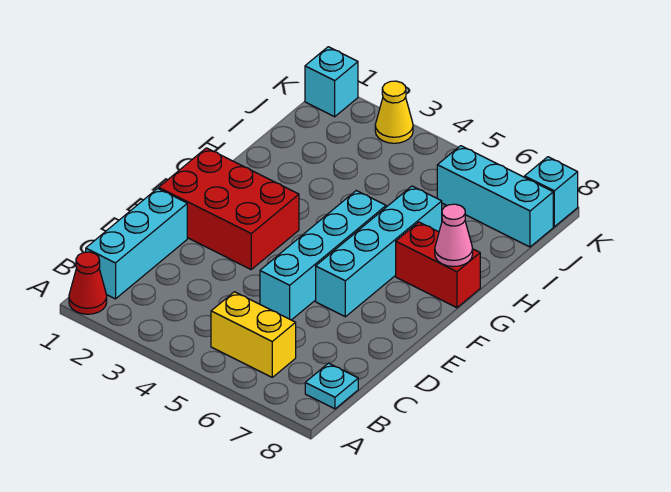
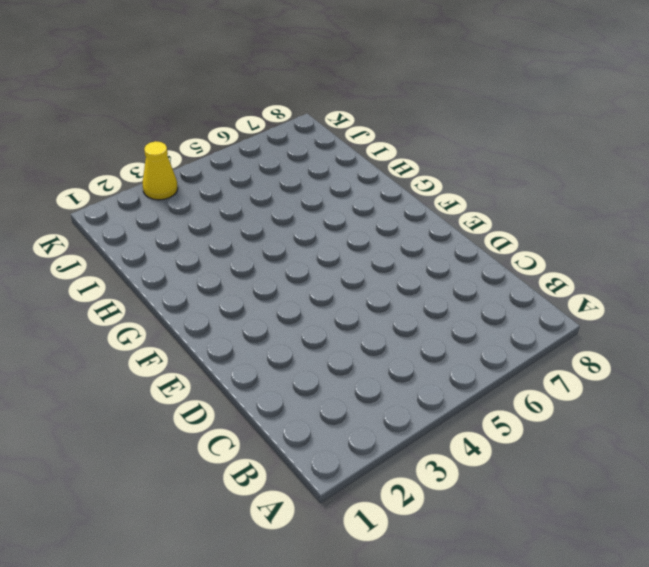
none -> red 1x1 cone [69,252,107,314]
none -> cyan 1x3 brick [86,188,187,299]
none -> yellow 1x2 brick [211,292,296,377]

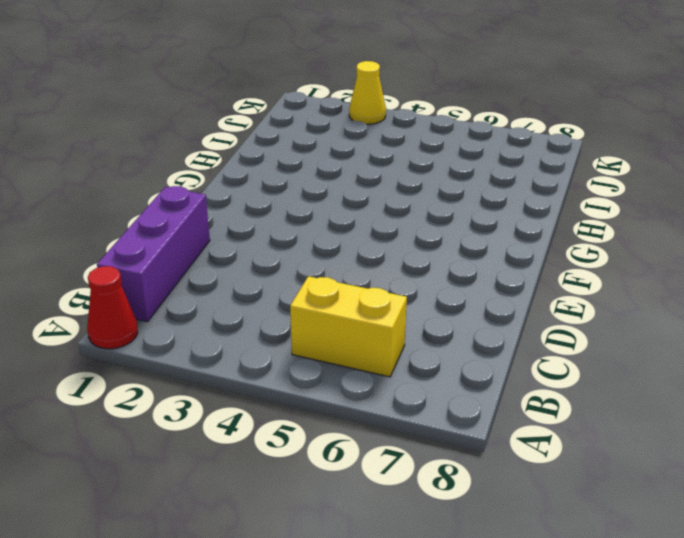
purple 1x3 brick [97,186,210,322] -> cyan 1x3 brick [86,188,187,299]
none -> cyan 1x1 plate [305,363,358,409]
none -> cyan 1x4 brick [260,191,386,320]
none -> red 2x3 brick [159,148,299,269]

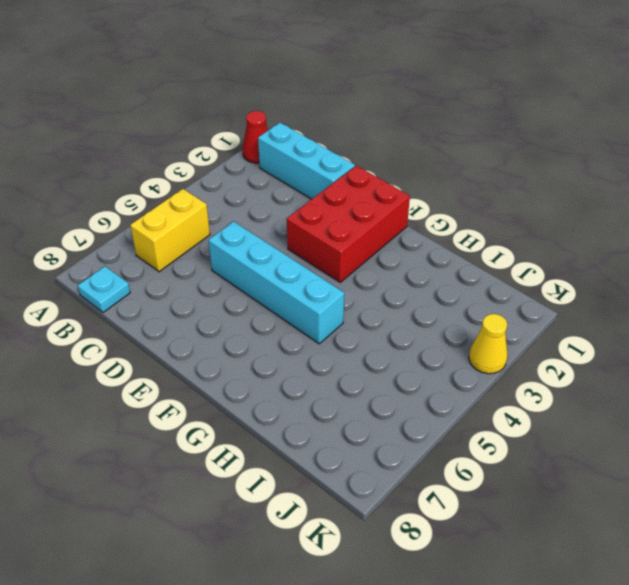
none -> cyan 1x4 brick [316,186,442,317]
none -> red 1x2 brick [396,222,480,308]
none -> cyan 1x3 brick [437,146,553,247]

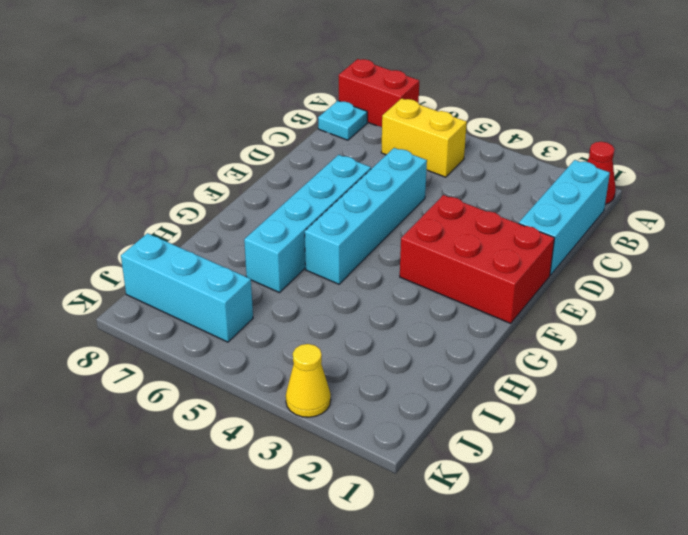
red 1x2 brick [339,59,419,127] -> red 1x2 brick moved to [396,222,480,308]
none -> cyan 1x1 brick [305,47,358,117]
none -> cyan 1x1 brick [525,157,578,227]
none -> pink 1x1 cone [435,204,473,267]

